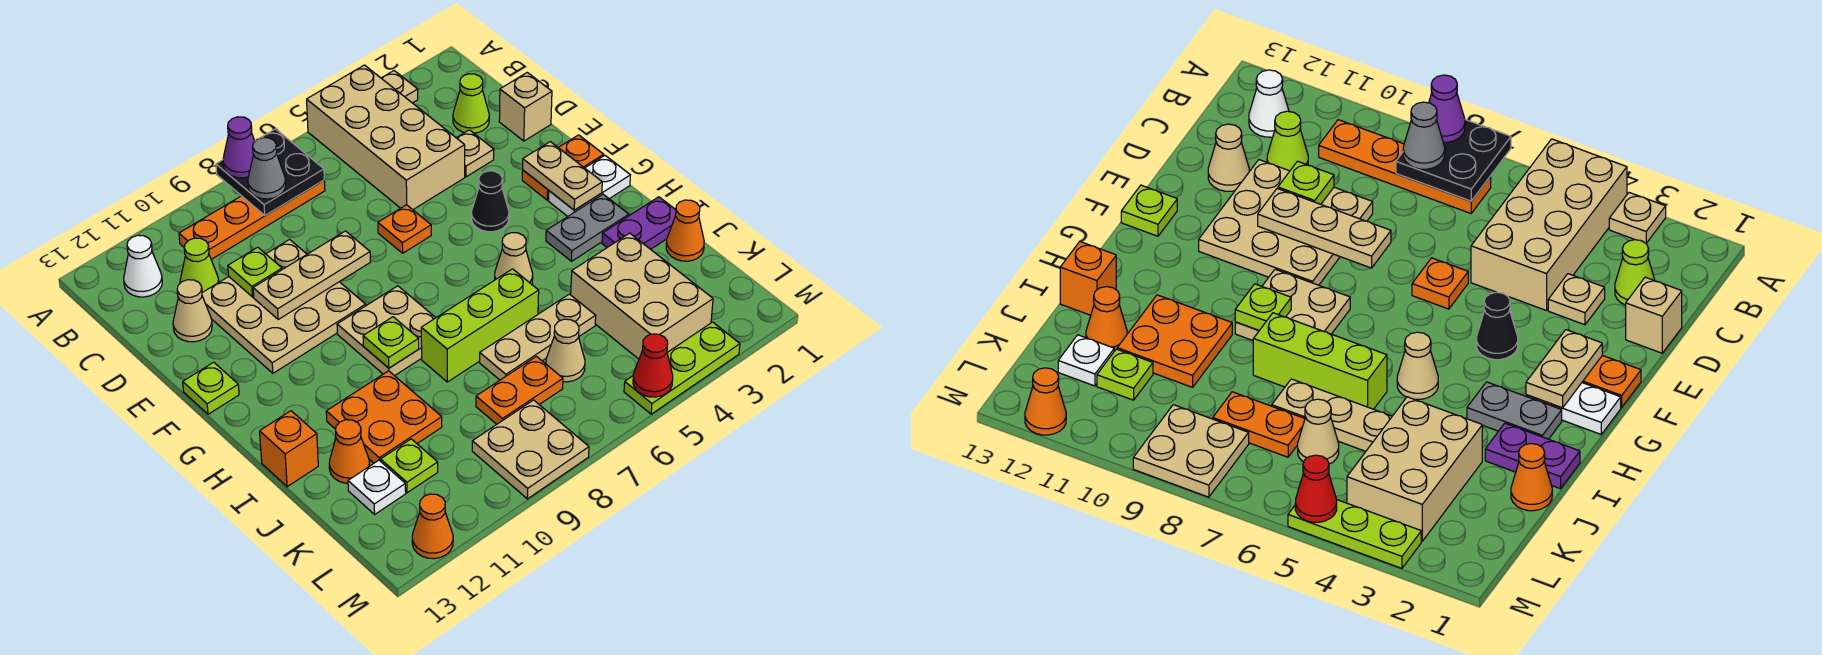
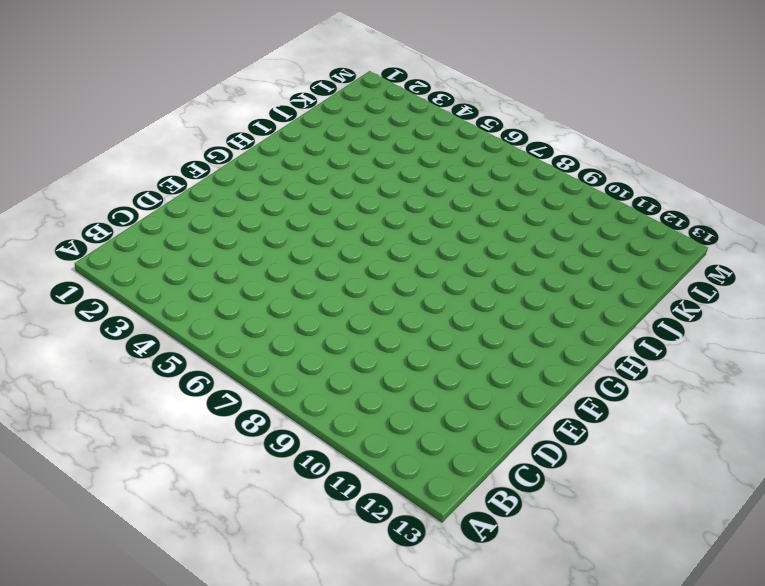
none -> tan 1x1 plate [381,71,418,103]
none -> tan 2x4 brick [307,65,465,210]
none -> orange 1x4 plate [179,180,325,259]
none -> white 1x1 cone [124,235,162,297]

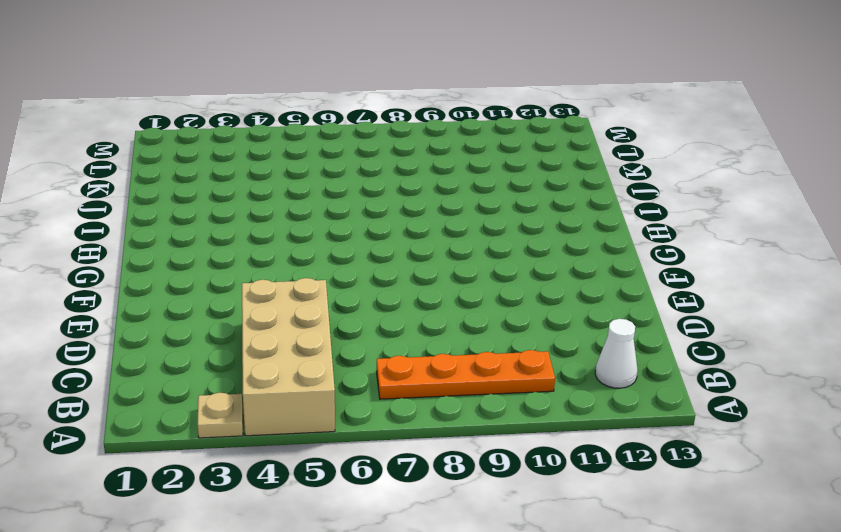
none -> lime 1x1 cone [453,74,489,133]
none -> lime 1x1 cone [180,238,219,292]
none -> tan 1x1 brick [499,73,552,141]
none -> tan 1x1 plate [457,130,494,177]

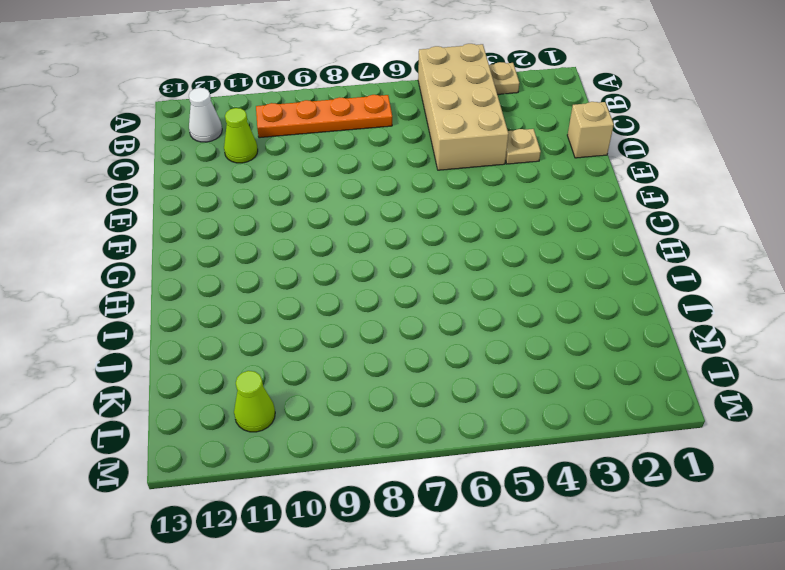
lime 1x1 cone [234,371,275,432] -> lime 1x1 cone moved to [453,74,489,133]
none -> tan 3x3 plate [202,240,366,373]
none -> tan 1x1 cone [173,280,212,342]
none -> orange 1x1 plate [378,205,431,253]
none -> orange 1x2 plate [522,135,604,200]

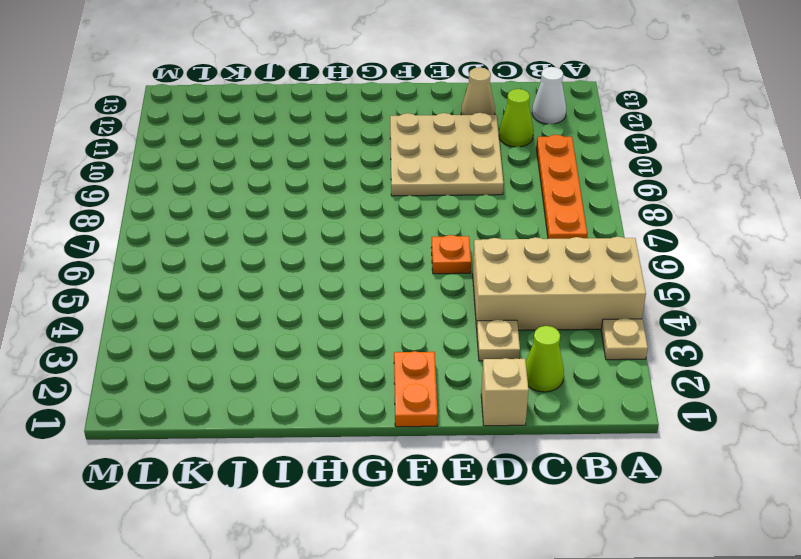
none -> black 1x1 cone [472,171,509,232]
none -> lime 1x1 plate [183,362,239,414]
none -> white 1x2 plate [549,156,630,216]
none -> tan 2x2 plate [337,286,436,376]

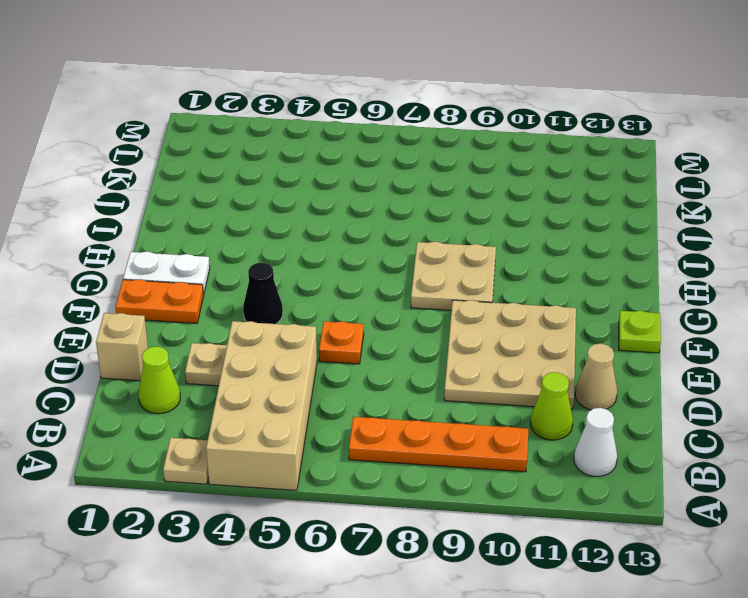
none -> grey 1x2 plate [546,194,629,261]
none -> tan 1x1 cone [495,233,533,284]
none -> purple 1x2 plate [602,197,676,249]
none -> lime 1x3 brick [421,269,539,382]

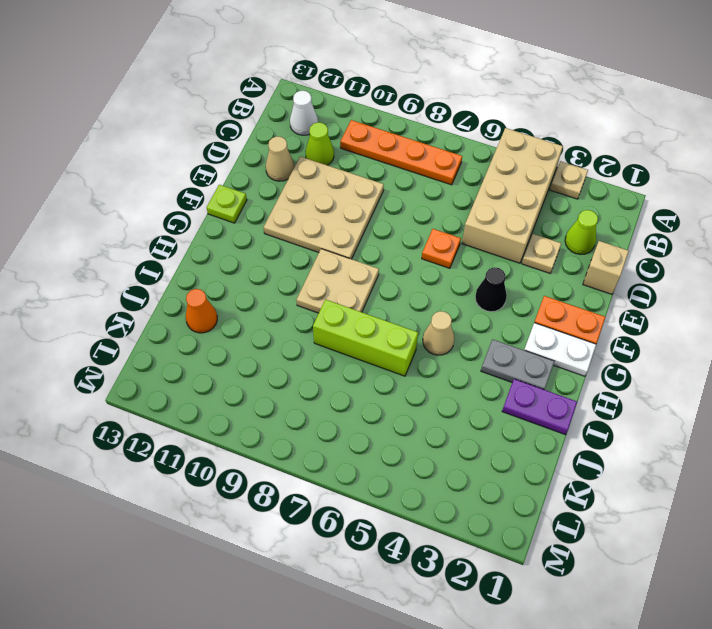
none -> orange 2x2 plate [326,371,442,463]
none -> orange 1x1 brick [260,411,318,487]
none -> orange 1x1 cone [666,200,704,261]
none -> tan 2x3 brick [571,233,713,359]

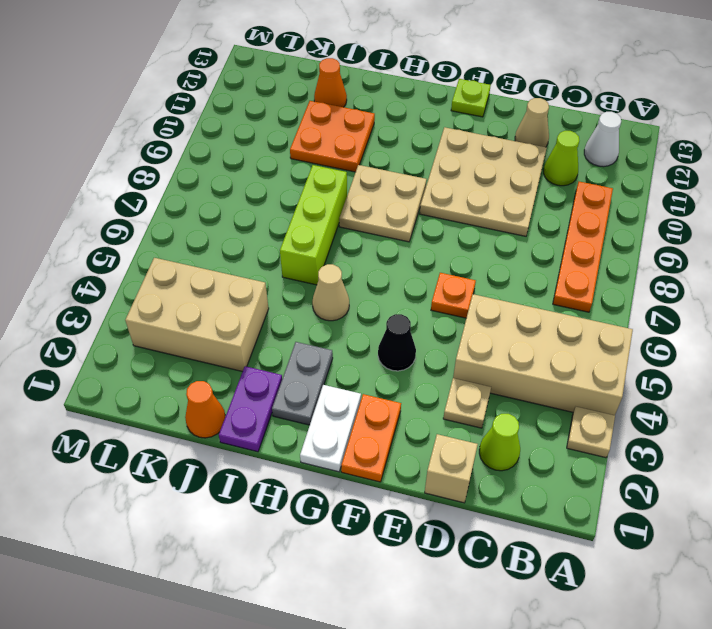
none -> orange 1x1 brick [260,411,318,487]
none -> tan 1x3 plate [480,294,596,380]
none -> tan 1x1 cone [546,319,585,382]
none -> orange 1x2 plate [476,356,563,424]

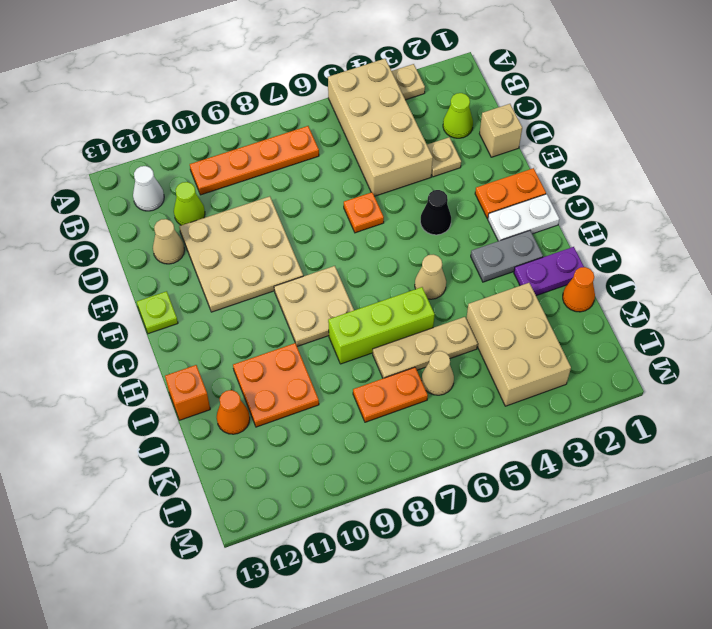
none -> lime 1x1 plate [381,439,438,493]
none -> white 1x1 plate [348,460,406,514]
none -> tan 2x2 plate [472,400,589,499]
none -> lime 1x3 plate [624,322,740,414]

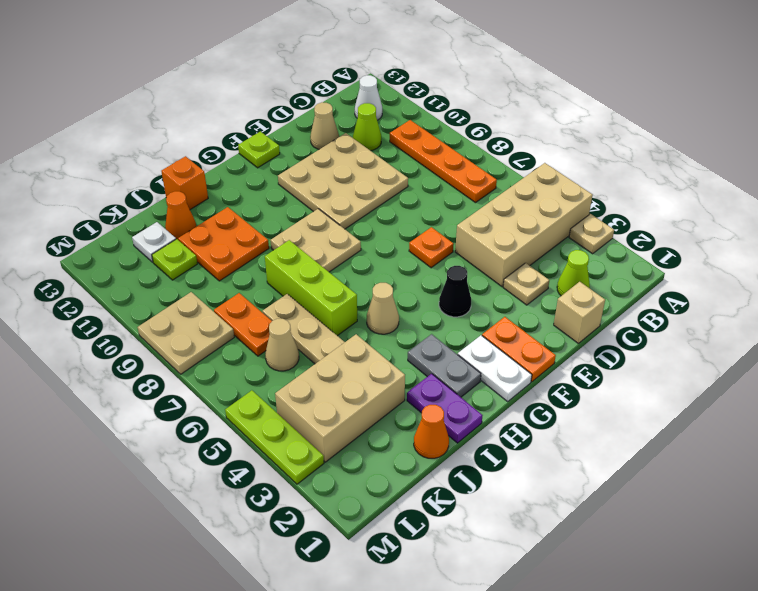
none -> orange 1x1 cone [412,494,453,559]
none -> black 2x2 plate [216,129,324,215]
none -> lime 1x1 plate [228,247,282,297]
none -> tan 1x3 plate [253,231,370,319]

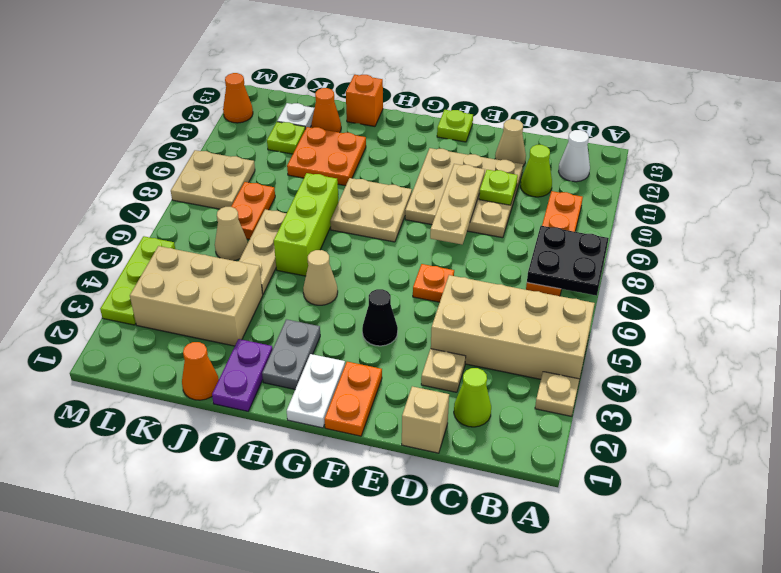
none -> tan 1x2 plate [523,142,602,210]
none -> lime 1x1 plate [363,317,419,368]
none -> red 1x1 cone [633,334,673,397]
none -> purple 1x1 cone [223,117,255,178]

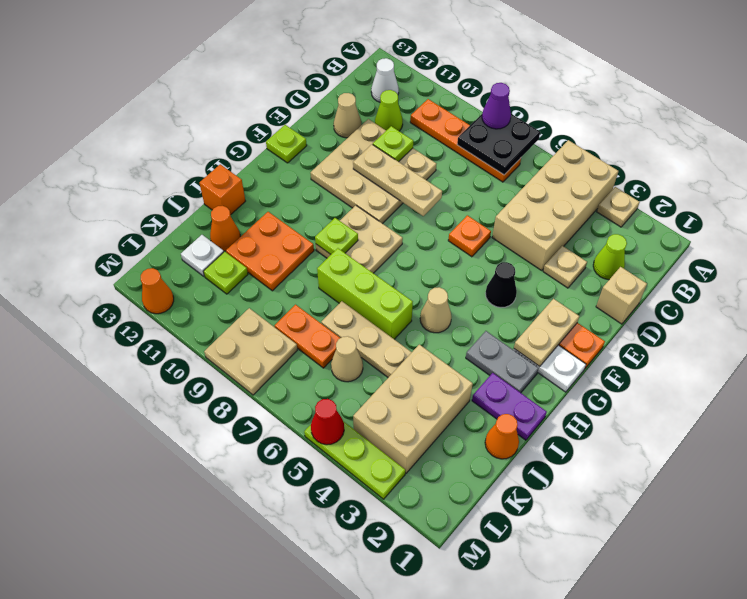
none -> grey 1x1 cone [248,138,286,199]

